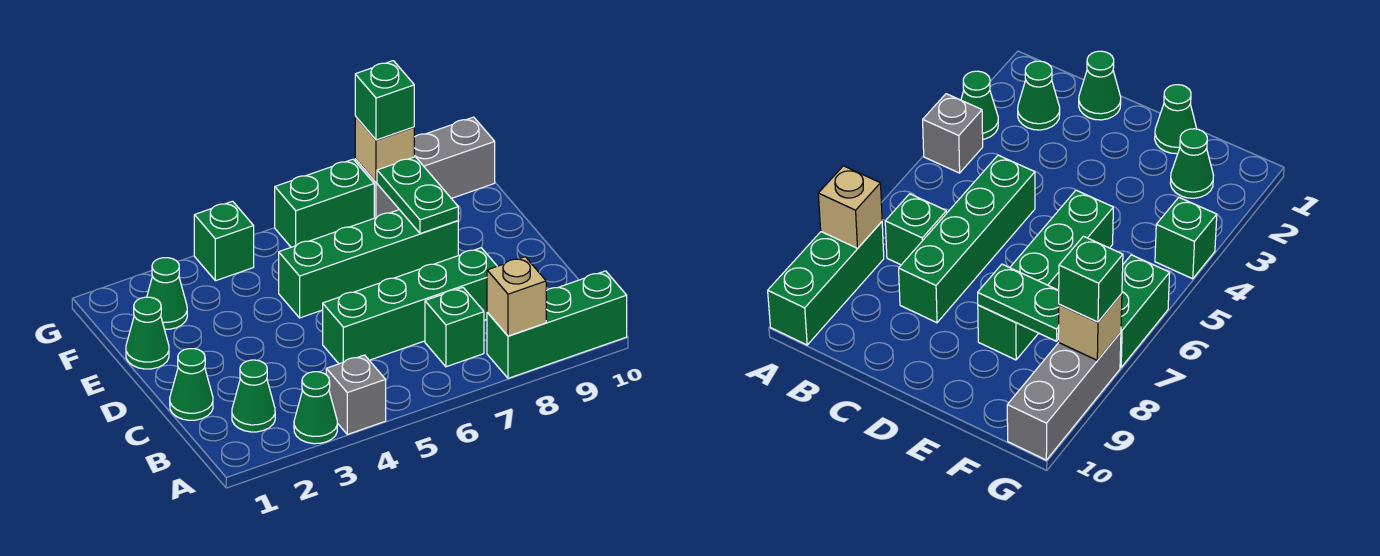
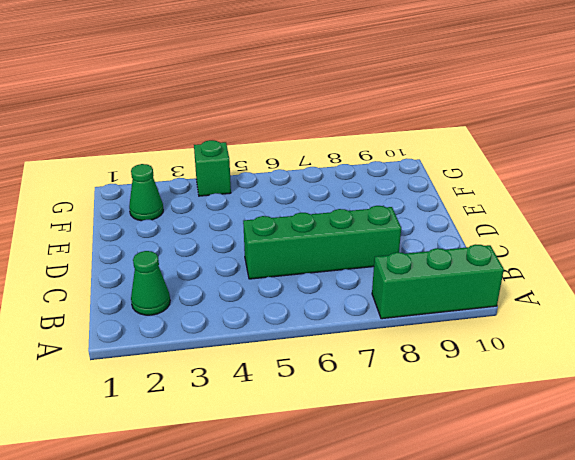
none -> green 1x1 cone [294,372,337,444]
none -> grey 1x1 brick [326,355,386,434]
none -> green 1x1 brick [425,288,484,367]

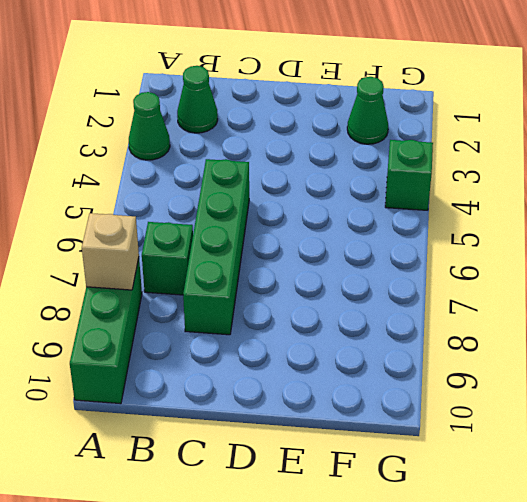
none -> grey 1x1 brick [326,355,386,434]
none -> green 1x1 cone [170,349,213,420]
none -> green 1x1 cone [126,297,169,369]

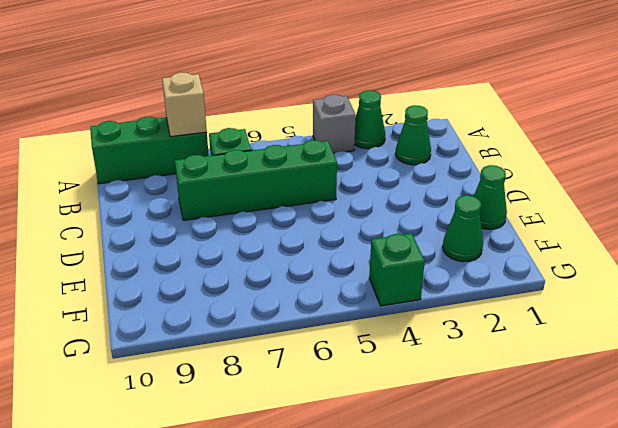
none -> green 1x1 cone [170,349,213,420]
none -> green 1x4 brick [279,210,458,318]
none -> green 1x2 brick [275,159,374,247]

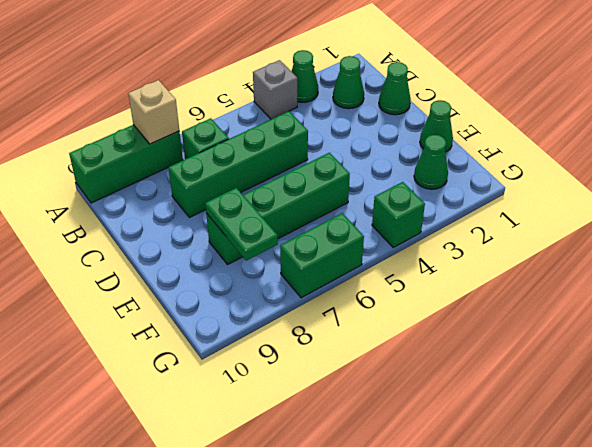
none -> grey 1x3 brick [355,117,495,218]
none -> tan 1x1 brick [355,116,414,182]
none -> green 1x1 brick [355,61,414,140]

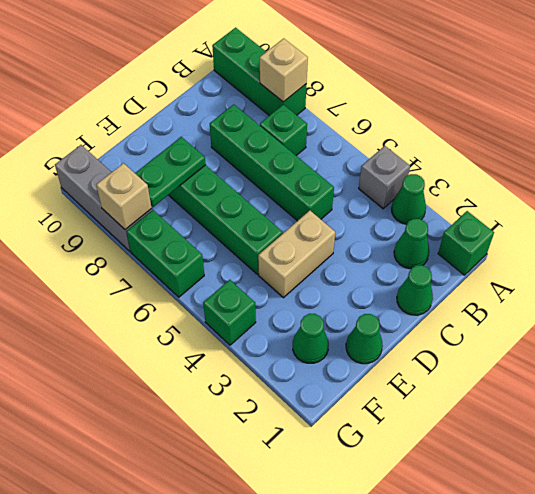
green 1x1 brick [438,211,494,275] -> green 1x1 brick moved to [355,61,414,140]
tan 1x2 brick [258,211,335,298] -> none

